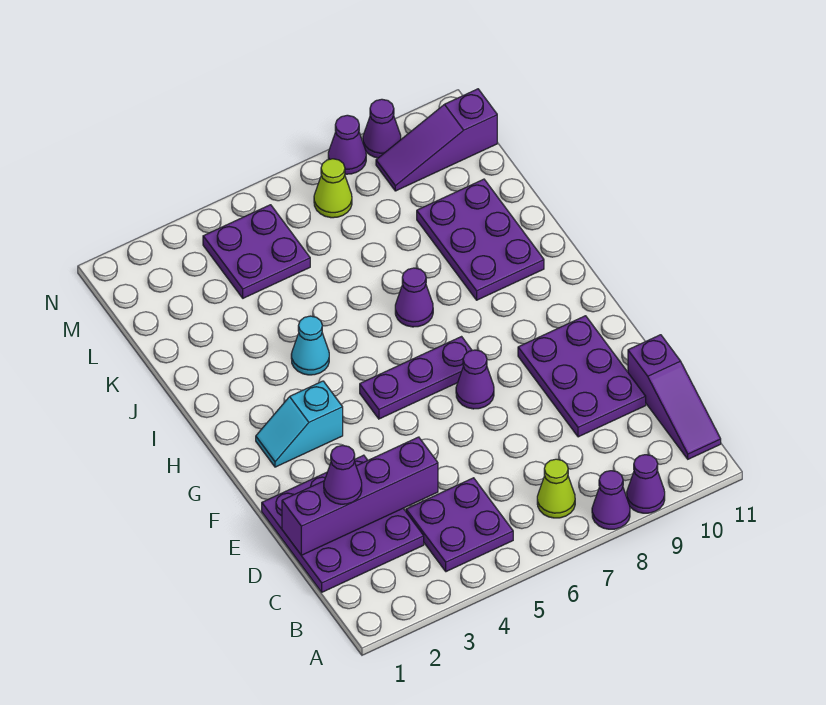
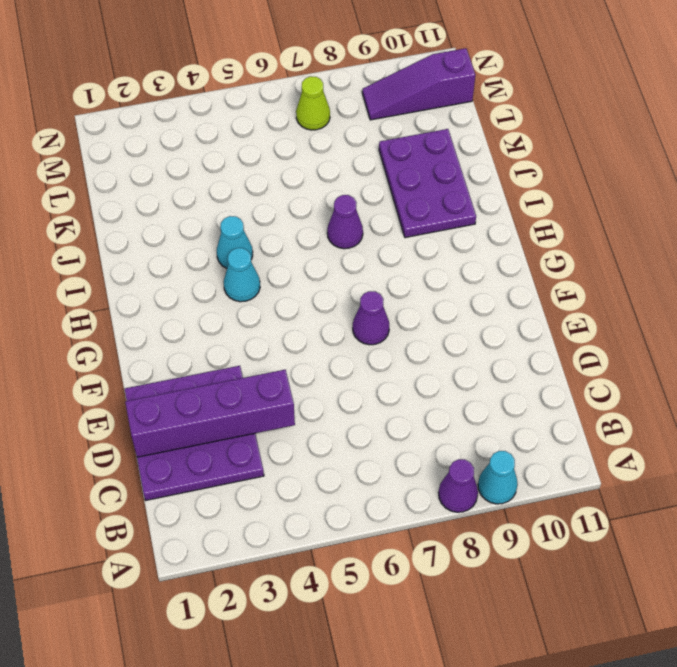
cyan 1x1 cone [478,451,518,504] -> purple 1x1 cone [627,455,665,513]
cyan 1x1 cone [224,248,260,302] -> none
none -> purple 2x2 plate [406,478,513,572]
none -> lime 1x1 cone [537,459,575,518]
none -> purple 1x3 slope [628,335,721,459]

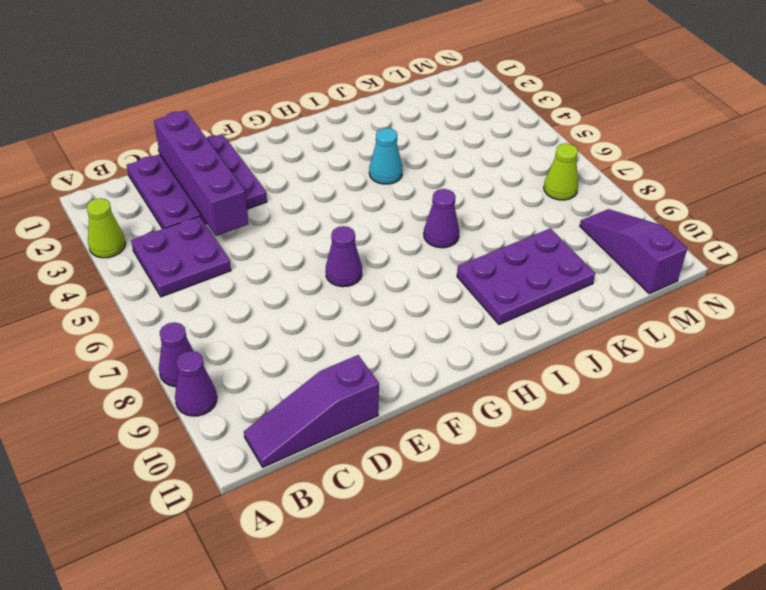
lime 1x1 cone [87,198,126,258] -> lime 1x1 cone moved to [537,459,575,518]
none -> purple 2x3 plate [518,316,646,437]
none -> cyan 1x2 slope [256,381,343,467]
none -> purple 1x3 plate [360,337,472,419]

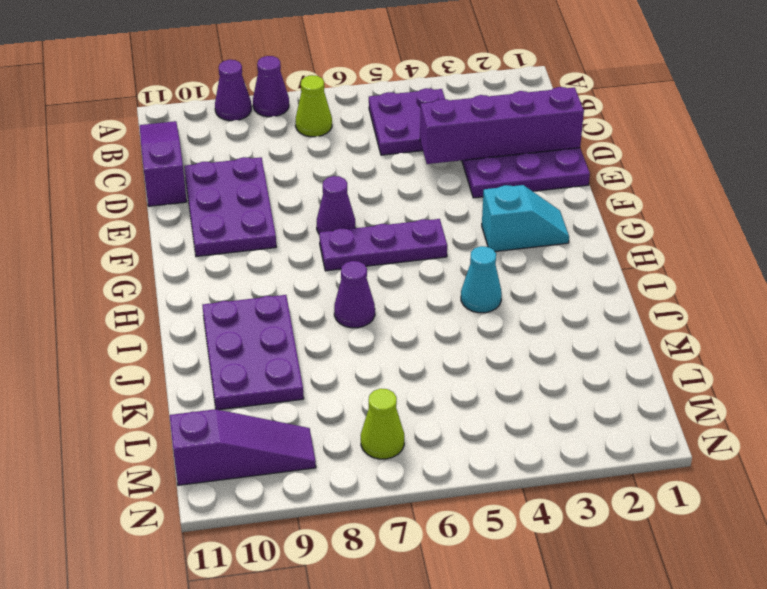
none -> purple 2x2 plate [203,205,310,298]
none -> purple 1x1 cone [328,115,366,174]
none -> purple 1x1 cone [363,99,401,158]

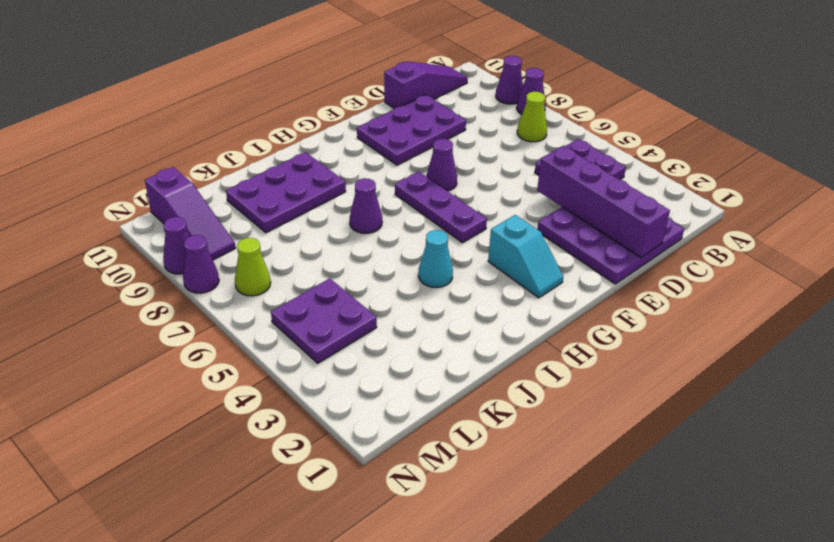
none -> purple 1x1 cone [324,445,362,504]

